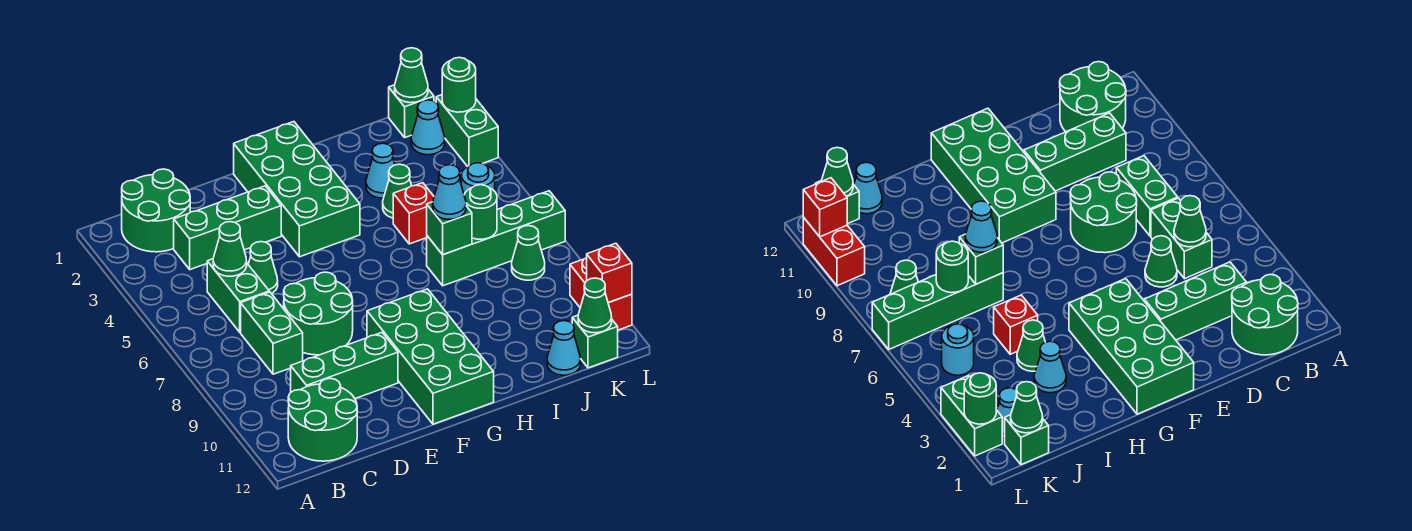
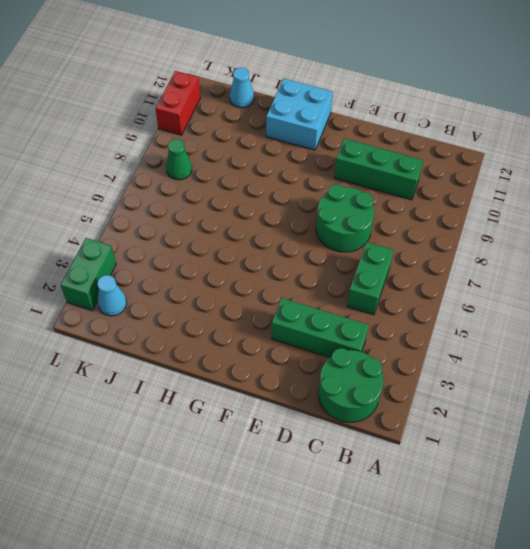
cyan 2x2 brick [266,79,333,150] -> green 2x4 brick [367,289,494,424]
none -> green 2x2 round brick [288,378,357,461]
none -> green 1x2 brick [241,292,303,374]
none -> green 1x1 cone [248,242,278,294]
none -> green 2x4 brick [234,122,360,257]

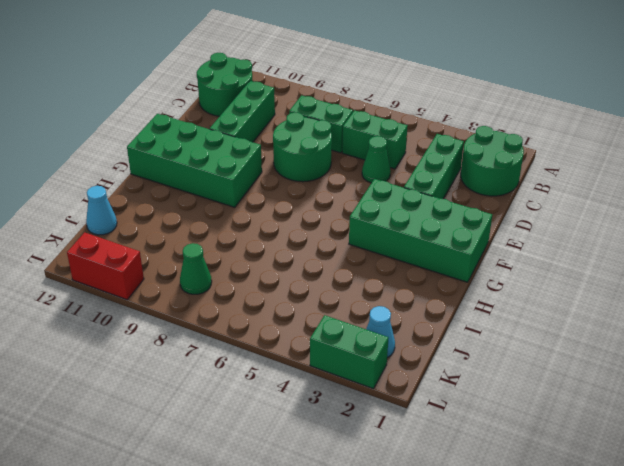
none -> cyan 1x1 cone [366,143,395,198]
none -> green 1x1 cone [383,164,412,218]
none -> red 1x1 brick [393,183,434,244]
none -> green 1x4 brick [427,191,565,286]

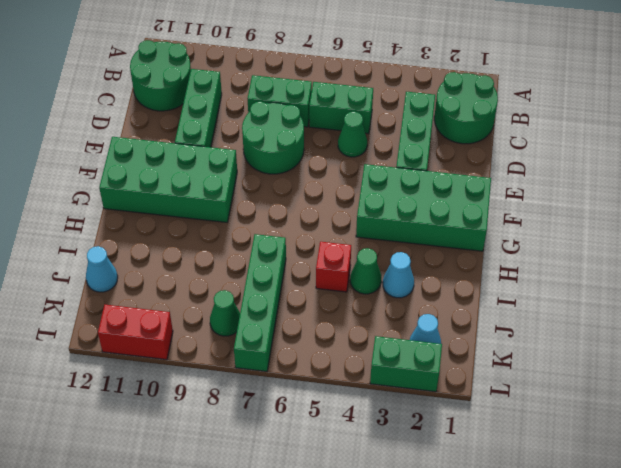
none -> green 1x1 brick [389,85,434,137]
none -> cyan 1x1 round brick [461,163,495,194]
none -> green 1x1 brick [572,315,618,368]
none -> green 1x1 cone [213,222,247,276]

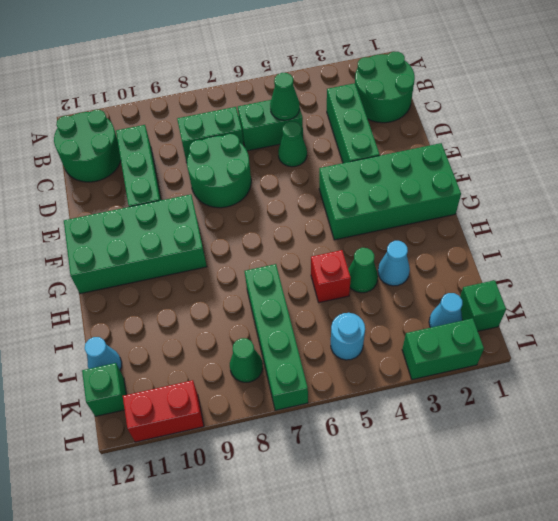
none -> green 1x1 brick [427,202,472,255]
none -> green 1x1 round brick [464,185,497,239]
none -> green 1x1 cone [395,48,428,103]
none -> green 1x1 cone [578,278,612,333]

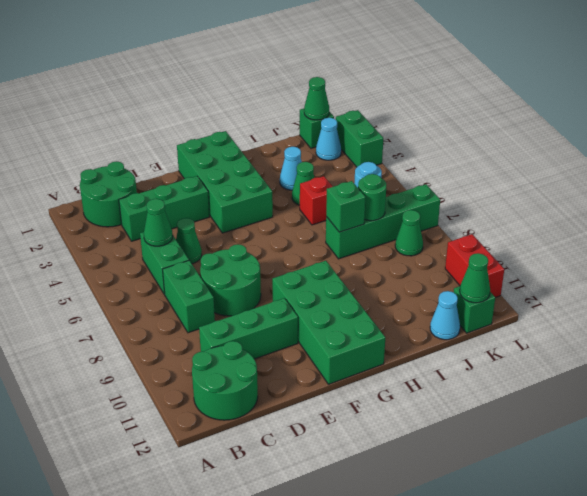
none -> green 1x1 round brick [442,57,476,112]
none -> red 1x1 brick [587,243,632,303]
none -> cyan 1x1 cone [433,165,466,219]

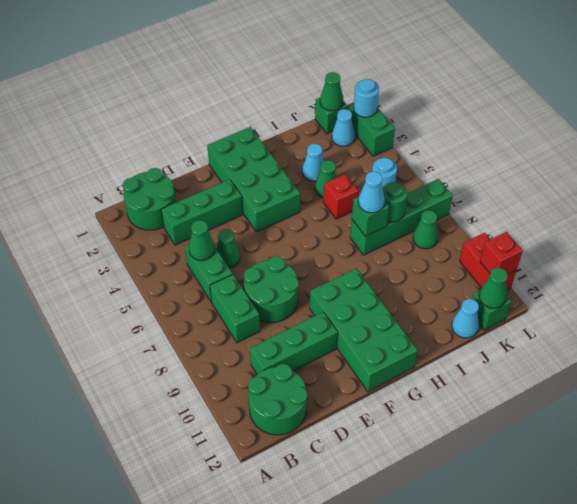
cyan 1x1 round brick [354,79,379,117] -> green 1x1 round brick [442,57,476,112]

